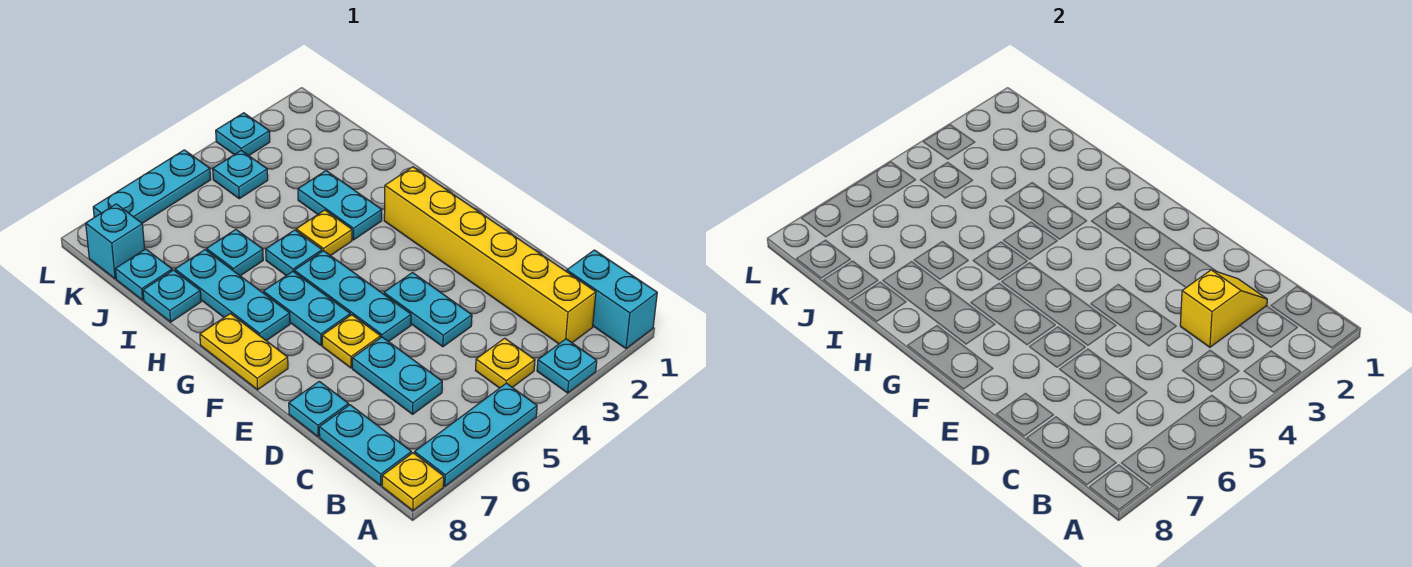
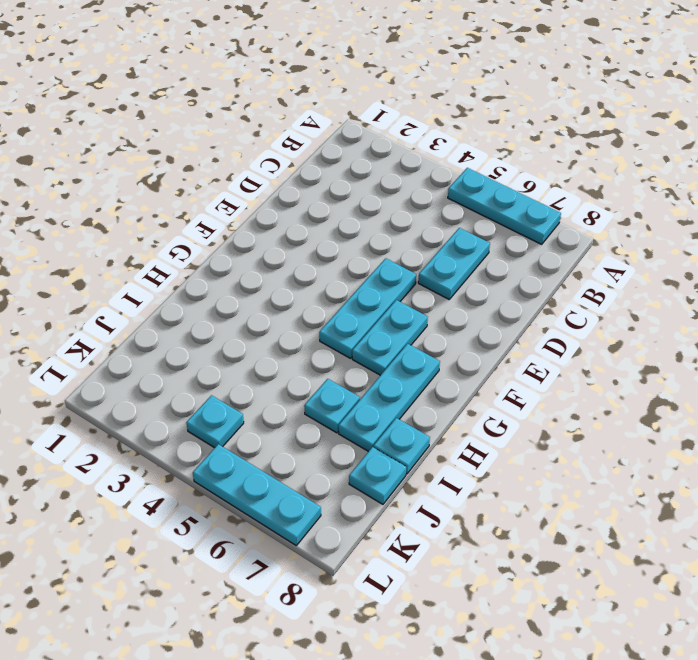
none -> cyan 1x2 brick [567,250,657,348]
none -> cyan 1x1 plate [537,339,597,393]
none -> yellow 1x1 plate [382,453,444,511]

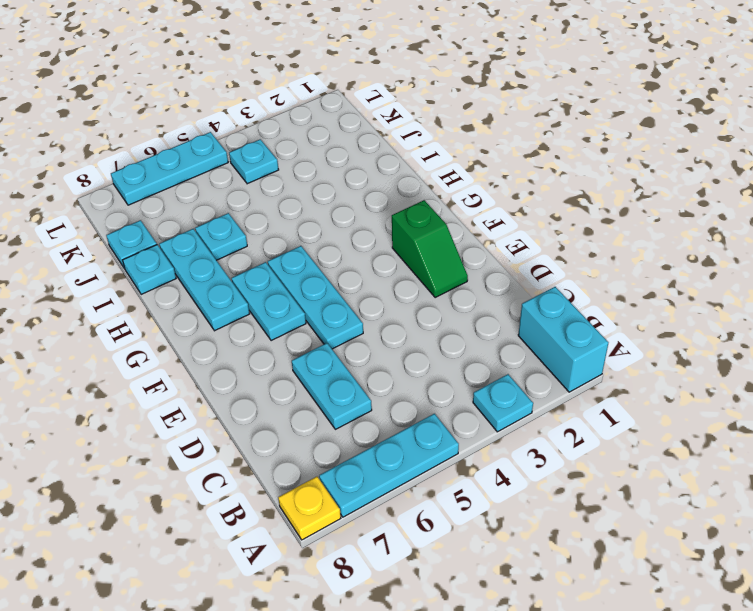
green 1x2 slope [392,200,468,298] -> yellow 1x6 brick [384,167,596,344]
none -> yellow 1x1 plate [476,338,535,388]
none -> cyan 1x2 plate [319,405,411,485]
none -> cyan 1x2 plate [384,273,472,347]

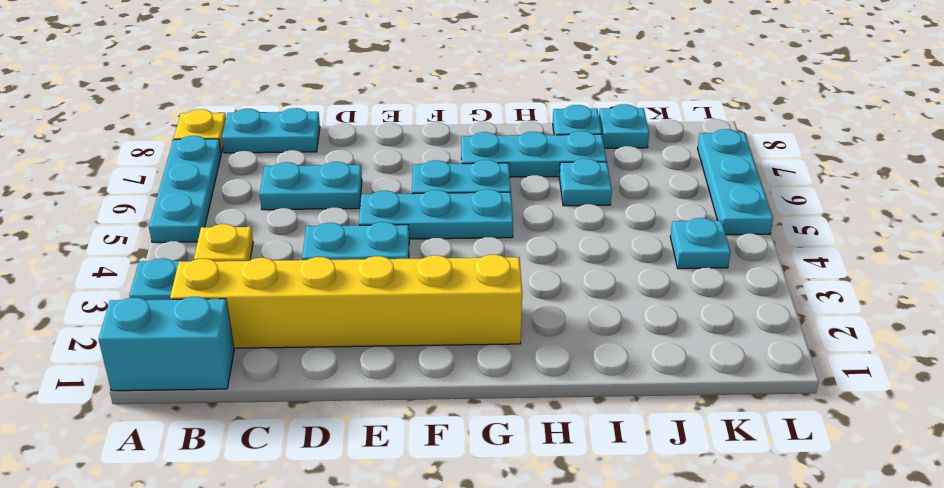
none -> cyan 1x1 plate [289,381,349,437]
none -> yellow 1x1 plate [322,315,381,368]
none -> yellow 1x2 plate [200,314,288,390]

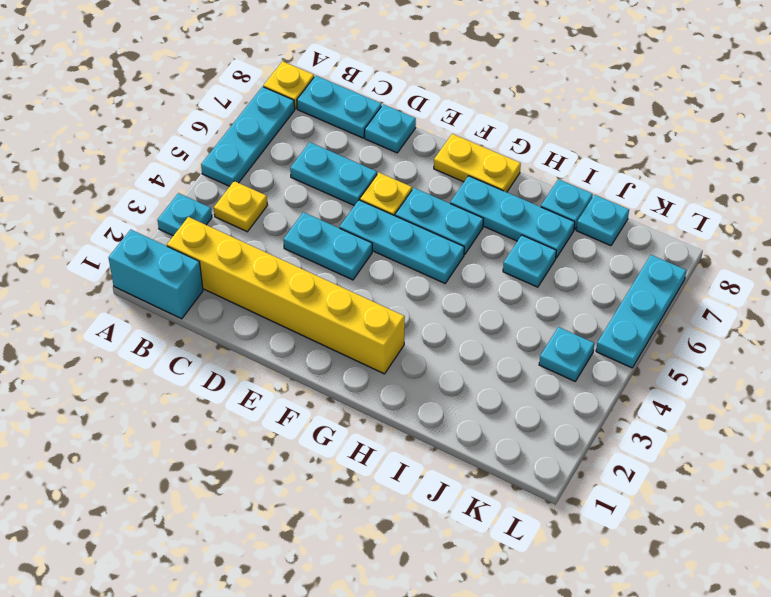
none -> cyan 1x2 plate [298,171,382,240]
none -> yellow 1x1 plate [296,210,352,256]
none -> cyan 1x1 plate [266,230,322,276]

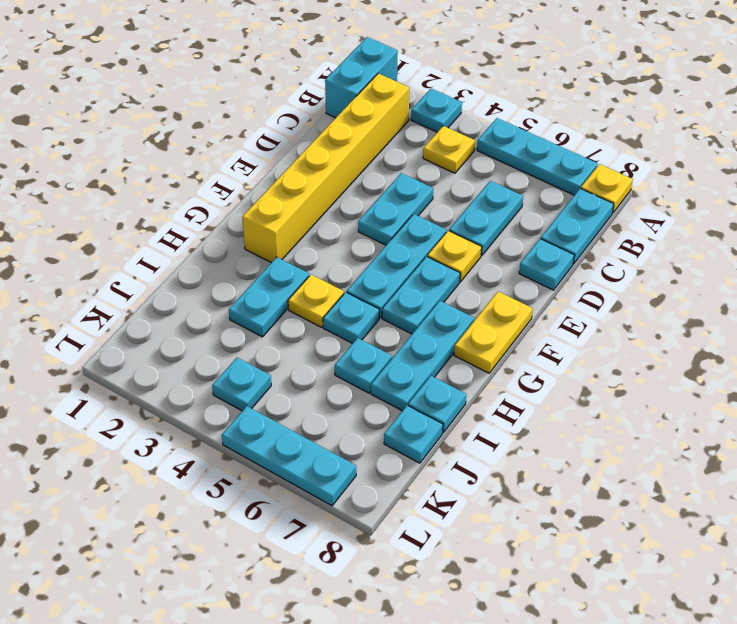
none -> cyan 1x1 brick [86,204,145,279]
none -> cyan 1x1 plate [216,113,270,156]
none -> yellow 1x2 slope [1180,270,1267,347]

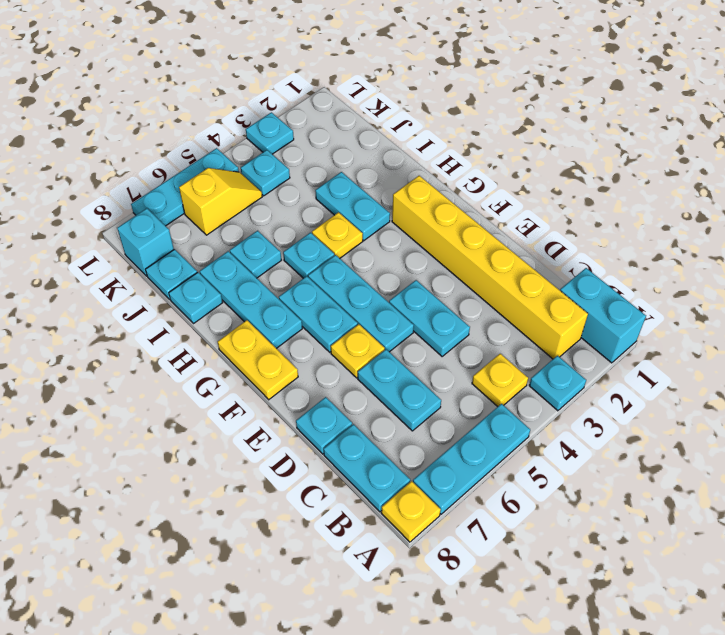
yellow 1x2 slope [179,168,262,235] -> yellow 1x2 slope moved to [1180,270,1267,347]

